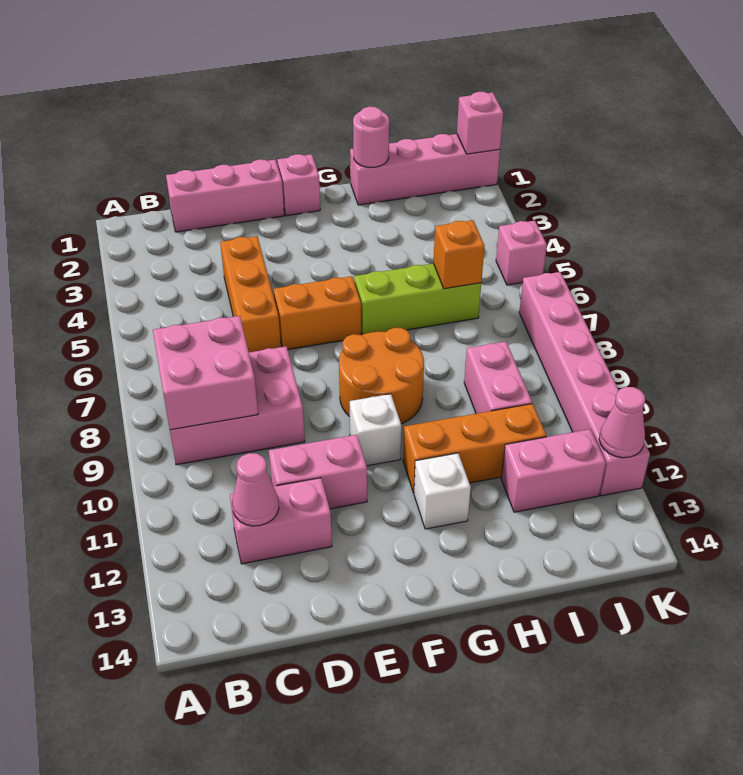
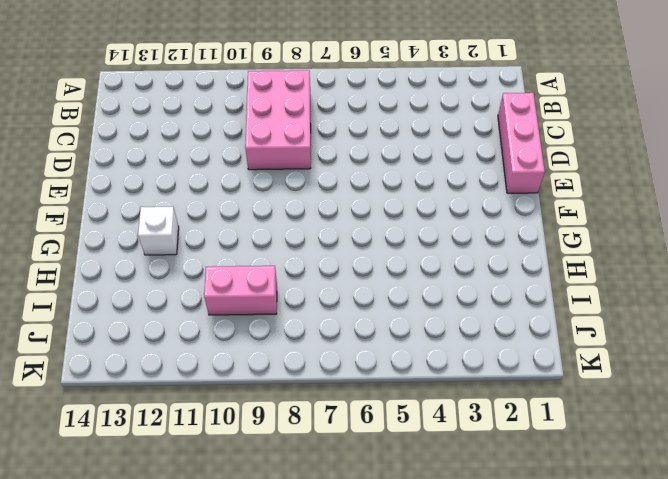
none -> pink 1x2 brick [230,478,332,564]
none -> orange 1x3 brick [220,236,281,352]
none -> pink 1x2 brick [269,435,367,509]

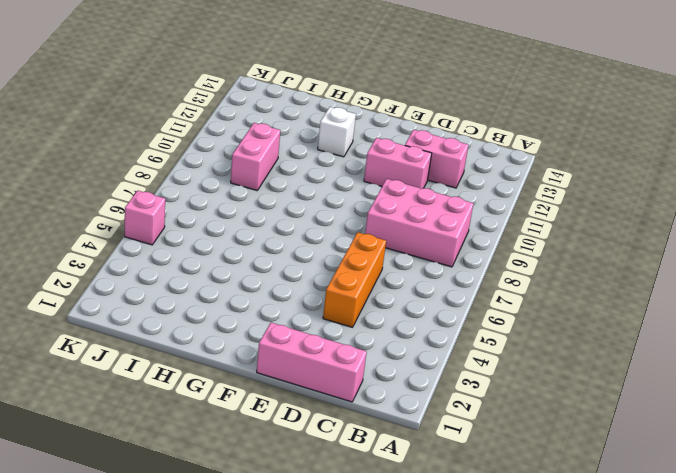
none -> orange 1x2 brick [274,276,361,349]
none -> pink 1x1 brick [277,154,320,216]
none -> orange 2x2 round brick [339,328,424,424]

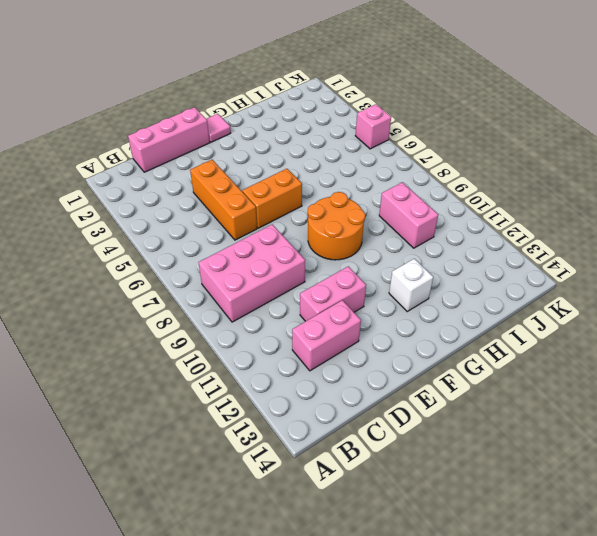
pink 1x1 tile [207,114,231,142] -> pink 1x1 brick [277,154,320,216]
none -> white 1x1 brick [350,394,401,466]
none -> lime 1x3 brick [354,264,481,335]
none -> orange 1x3 brick [403,404,546,493]

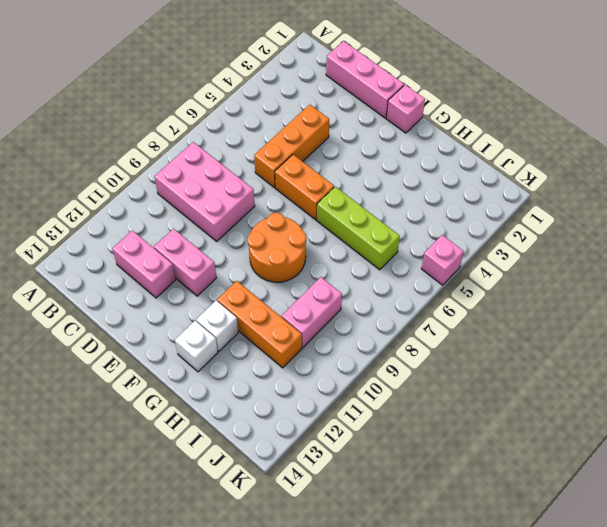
white 1x1 brick [175,321,218,372] -> white 1x1 brick moved to [350,394,401,466]
none -> pink 1x4 brick [350,134,500,205]
none -> pink 1x2 brick [501,429,606,512]
none -> pink 1x6 brick [519,272,650,496]

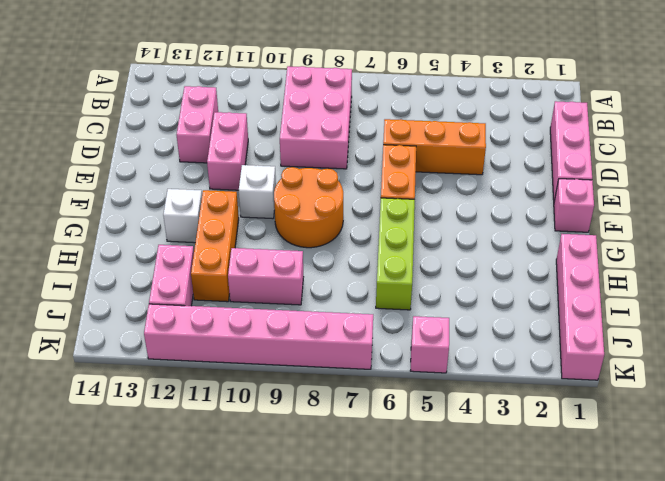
none -> pink 2x2 brick [153,316,258,430]
none -> pink 1x1 cone [232,453,279,526]
none -> pink 1x1 round brick [353,107,389,168]

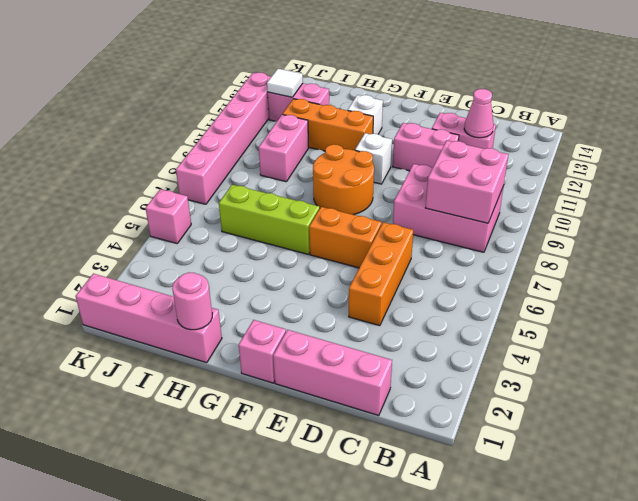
white 1x1 tile [267,69,303,97] -> none
none -> orange 1x1 brick [433,220,485,289]
none -> pink 1x1 brick [457,92,503,154]
none -> pink 1x1 cone [599,387,645,458]

